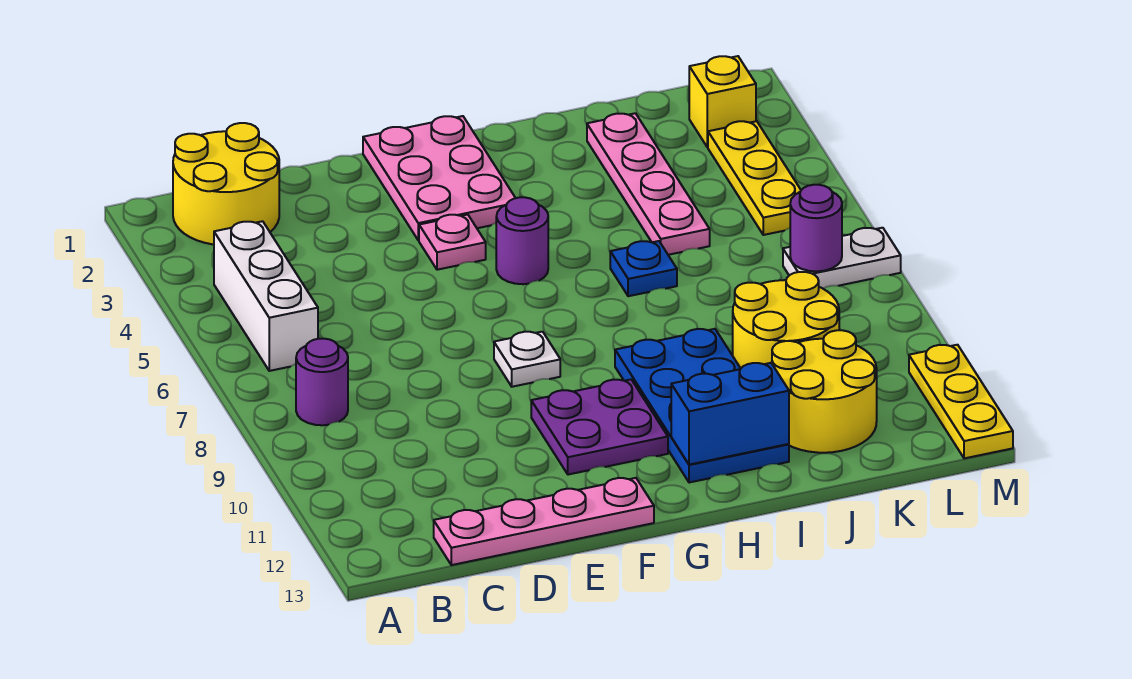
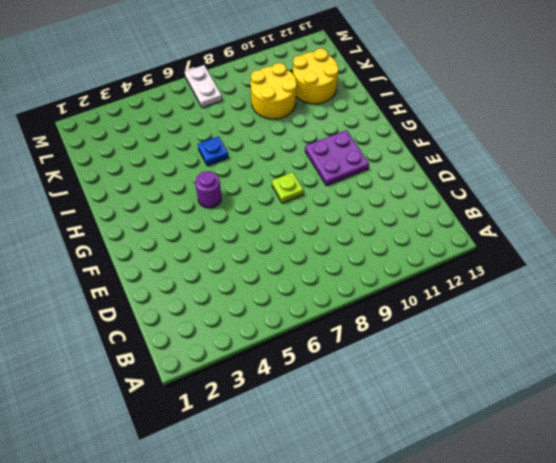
lime 1x1 plate [272,172,303,203] -> white 1x1 plate [494,332,560,387]
none -> yellow 2x2 round brick [173,123,279,244]
none -> white 1x3 brick [214,221,318,371]
none -> purple 1x1 round brick [296,339,348,425]

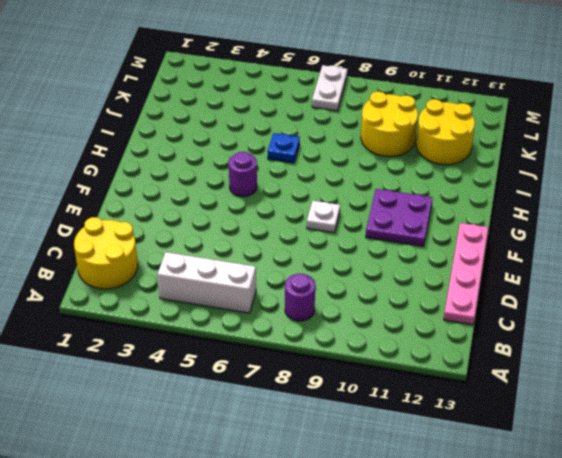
none -> pink 2x3 plate [363,116,515,240]
none -> pink 1x1 plate [419,215,486,270]
none -> blue 2x4 plate [615,329,789,483]

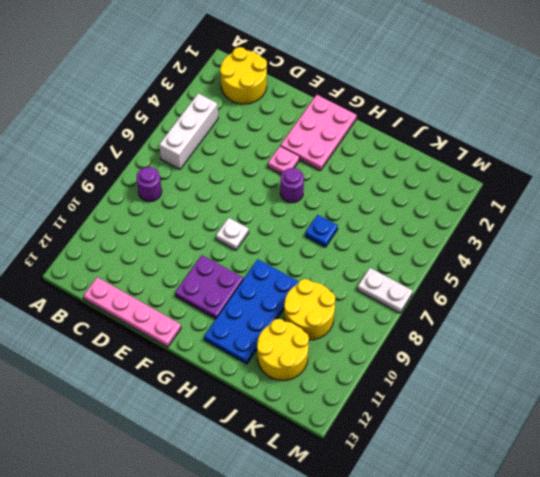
none -> pink 1x4 plate [587,113,710,255]
none -> yellow 1x1 brick [689,56,756,147]
none -> yellow 1x3 plate [708,121,801,235]

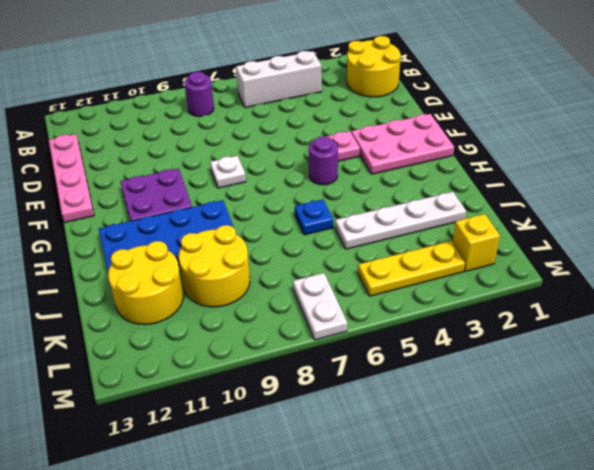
white 1x4 plate [335,192,466,249] -> pink 1x4 plate [587,113,710,255]
none -> yellow 1x3 plate [909,345,1013,458]
none -> blue 1x2 brick [671,363,789,465]
none -> purple 1x1 round brick [790,185,842,271]

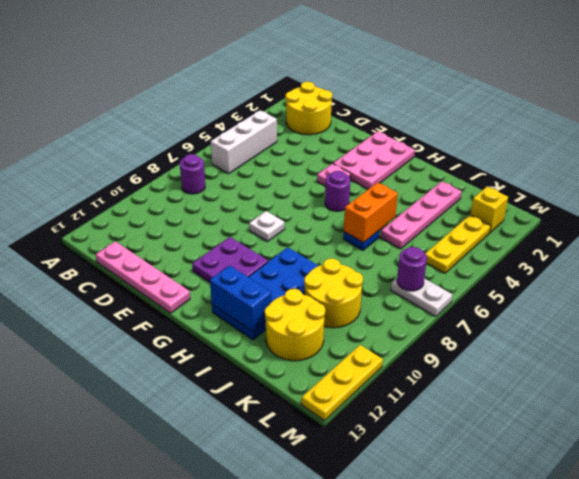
orange 1x2 brick [344,182,398,243] -> none

